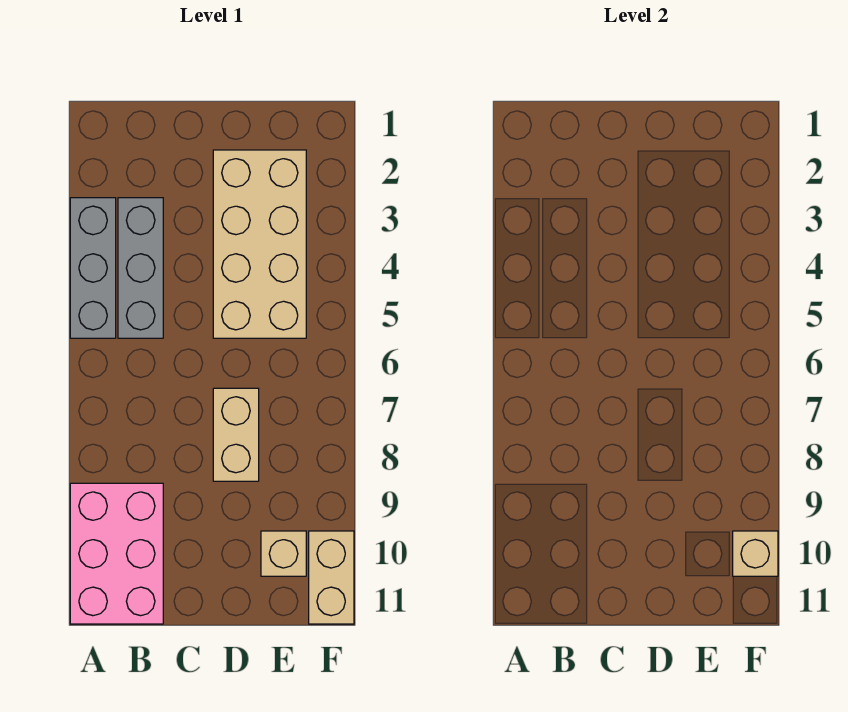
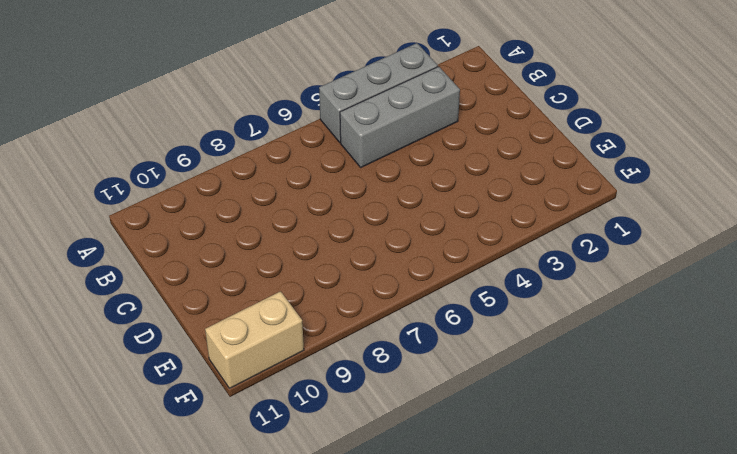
none -> pink 2x3 brick [70,483,163,624]
none -> tan 2x4 brick [213,150,306,338]

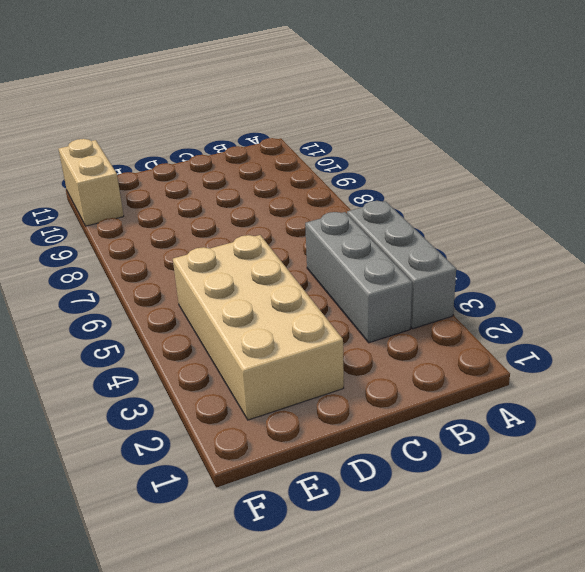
none -> pink 2x3 brick [70,483,163,624]
none -> tan 1x2 brick [213,388,259,481]

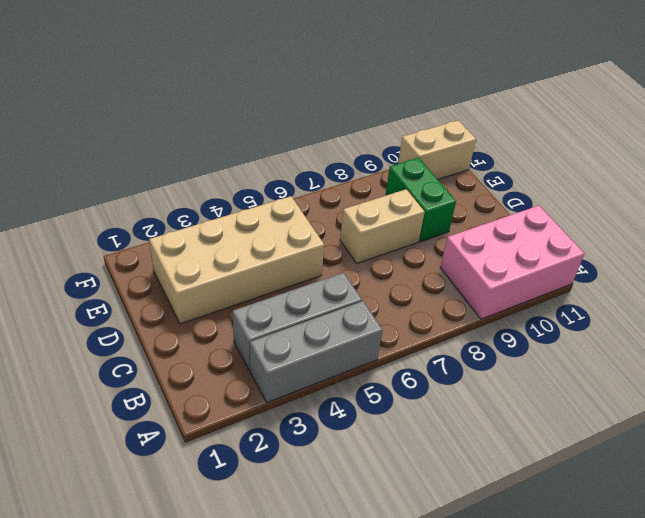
green 1x2 brick [385,158,456,242] -> none
none -> tan 1x1 brick [261,531,306,576]
none -> tan 1x1 brick [733,531,778,576]

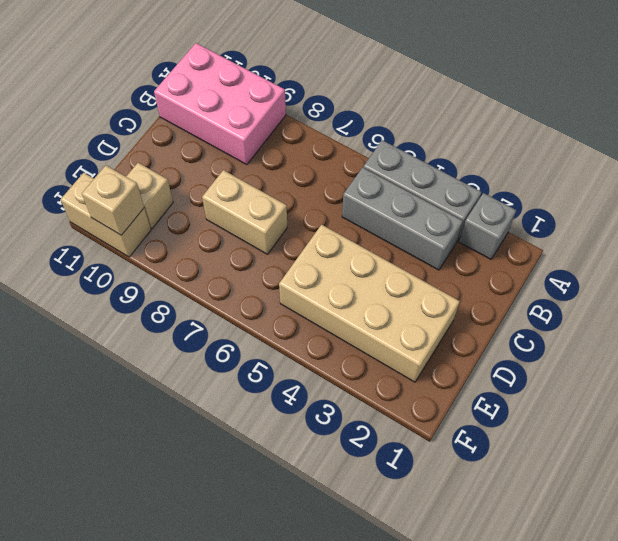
grey 1x1 brick [459,193,516,259] -> none

